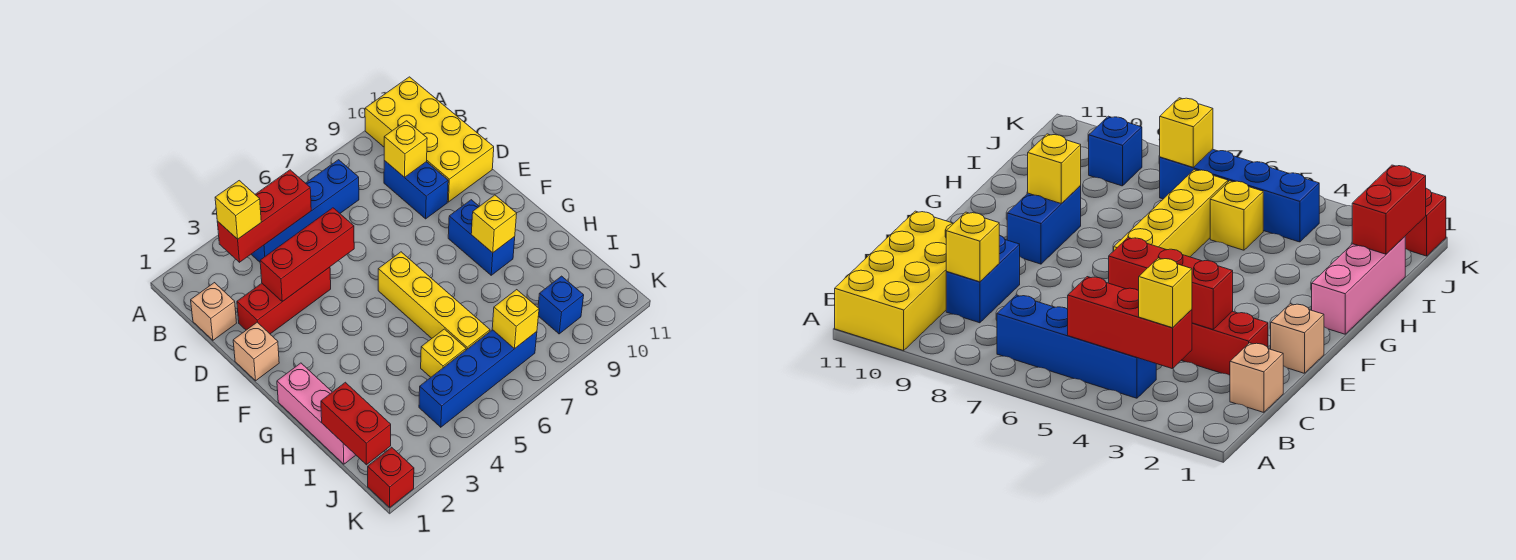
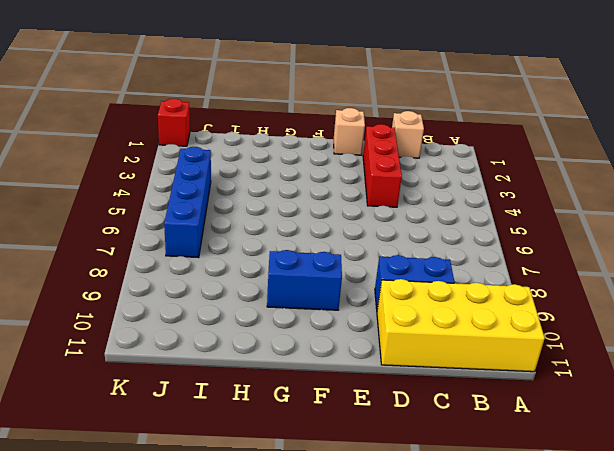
none -> blue 1x4 brick [251,160,359,262]
none -> yellow 1x4 brick [378,252,490,350]
none -> pink 1x3 brick [277,363,355,464]

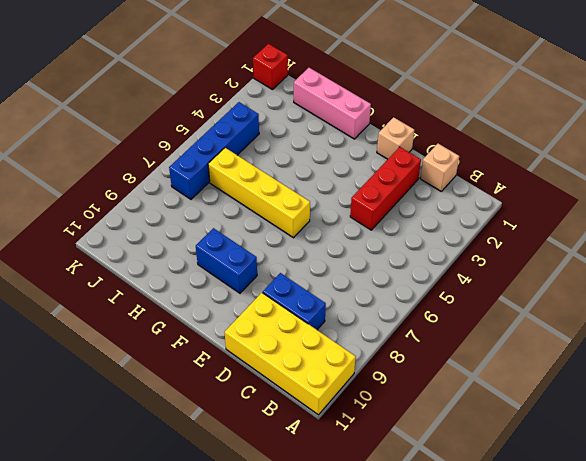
none -> blue 1x4 brick [251,160,359,262]
none -> yellow 1x1 brick [421,329,466,377]
none -> blue 1x1 brick [538,276,584,334]

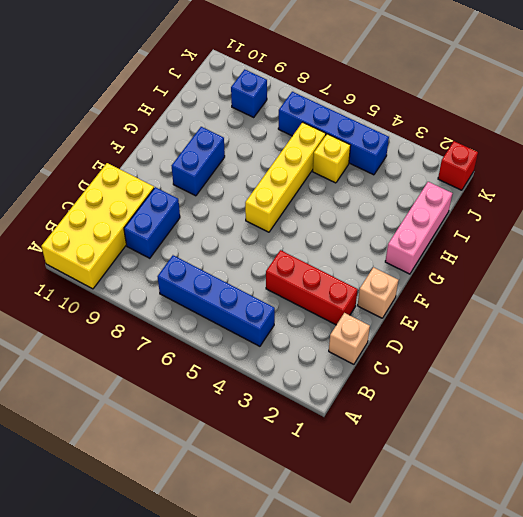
none -> red 1x3 brick [217,170,311,262]
none -> yellow 1x1 brick [384,121,427,177]
none -> red 1x3 brick [260,208,354,302]

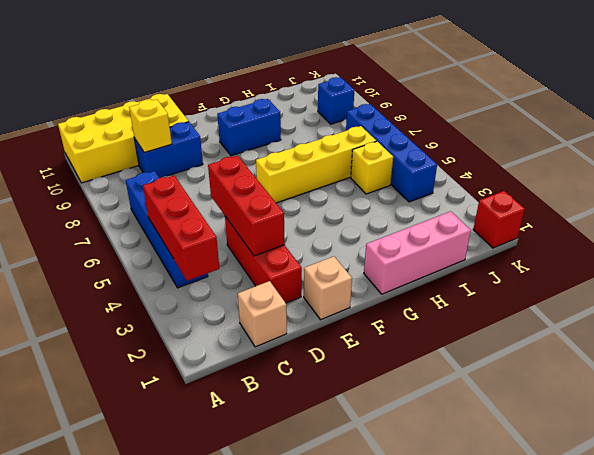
none -> yellow 1x1 brick [471,195,517,253]
none -> red 1x2 brick [321,382,391,465]
none -> yellow 1x1 brick [492,290,539,349]

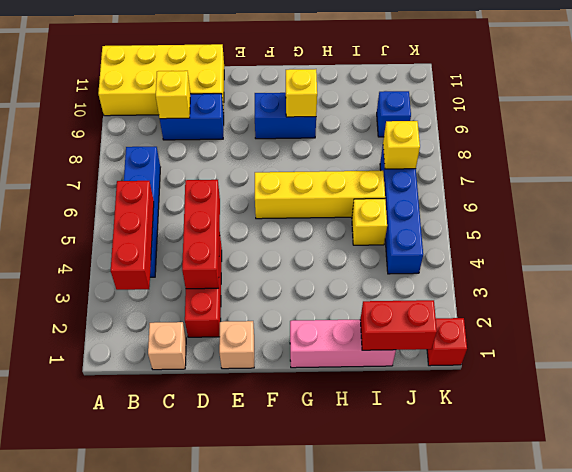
none -> yellow 1x1 brick [215,181,261,239]

